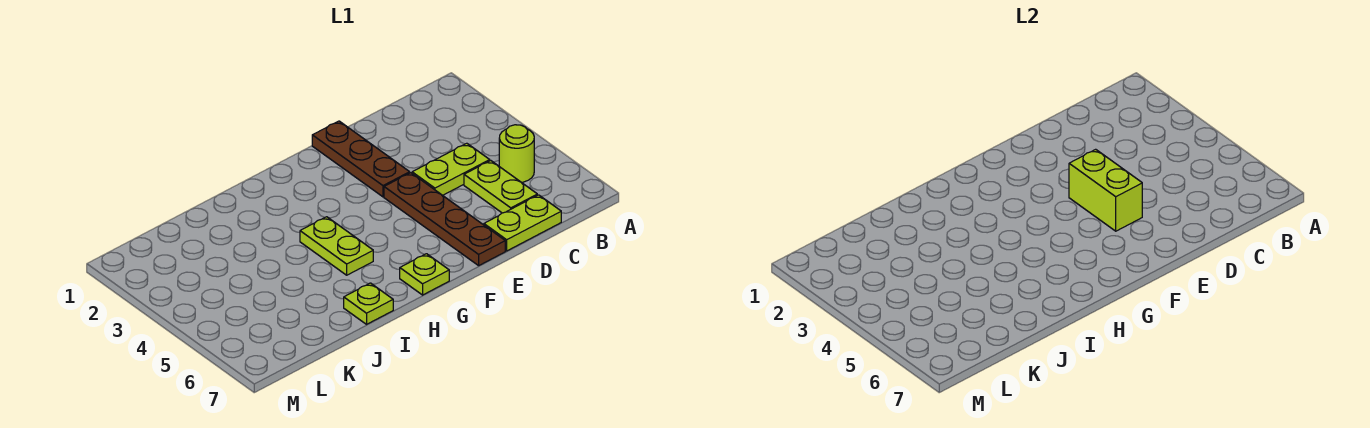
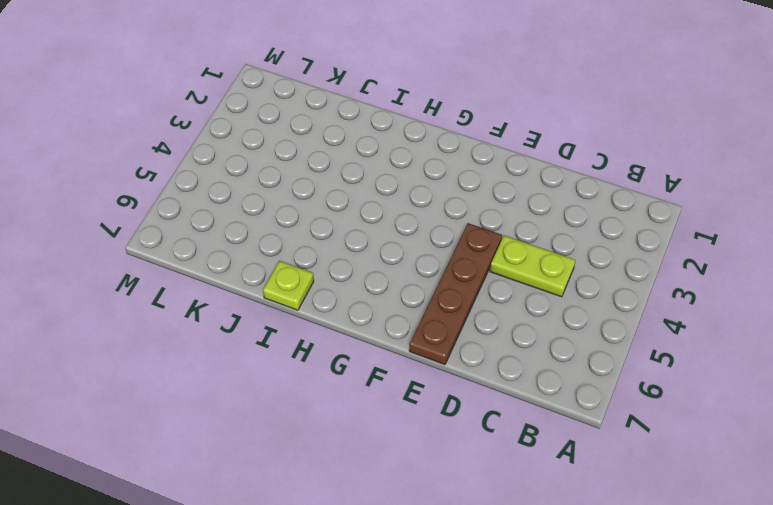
none -> lime 1x1 round brick [499,125,534,182]
none -> lime 1x2 plate [464,161,537,213]

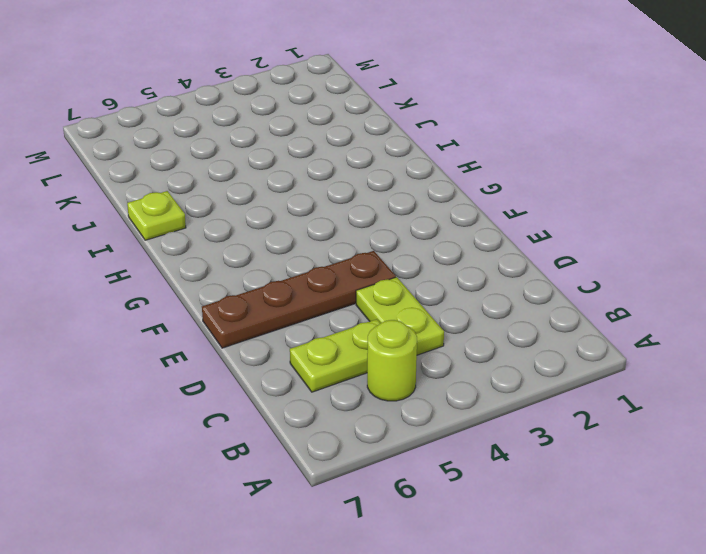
none -> lime 1x2 plate [484,195,561,251]
none -> brown 1x3 plate [312,121,410,197]

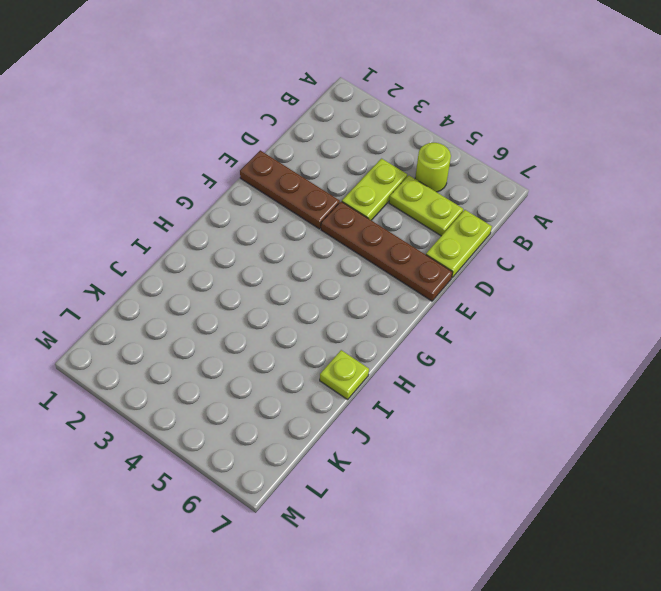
none -> lime 1x1 plate [400,254,449,295]
none -> lime 1x2 plate [300,217,373,275]

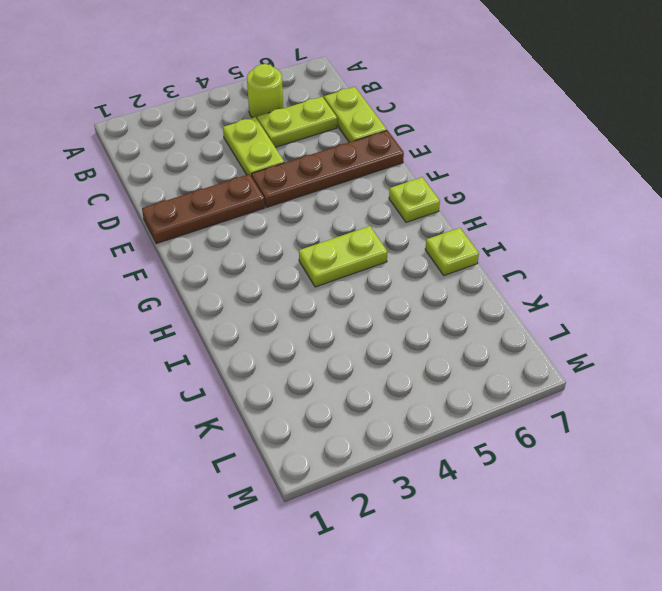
none -> lime 1x2 brick [1069,149,1142,231]

